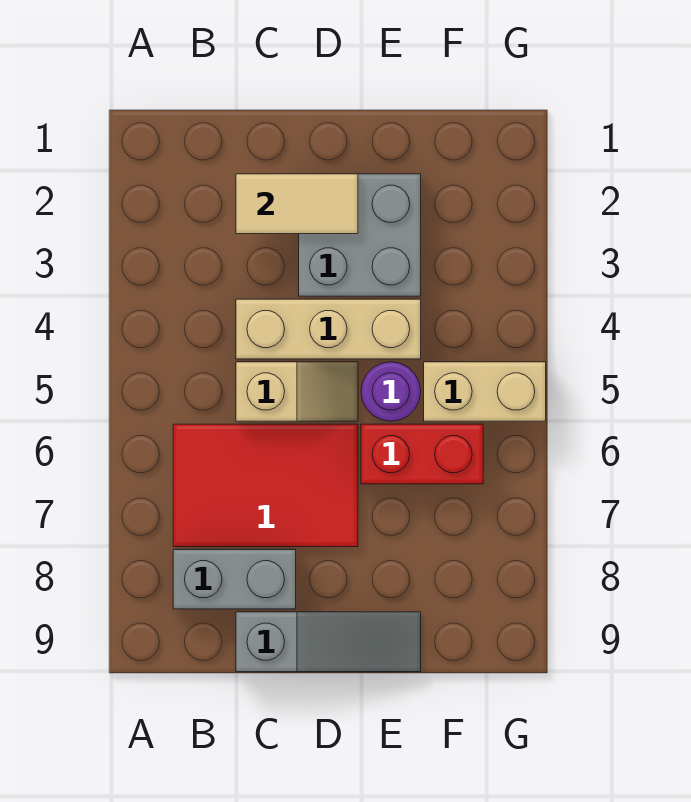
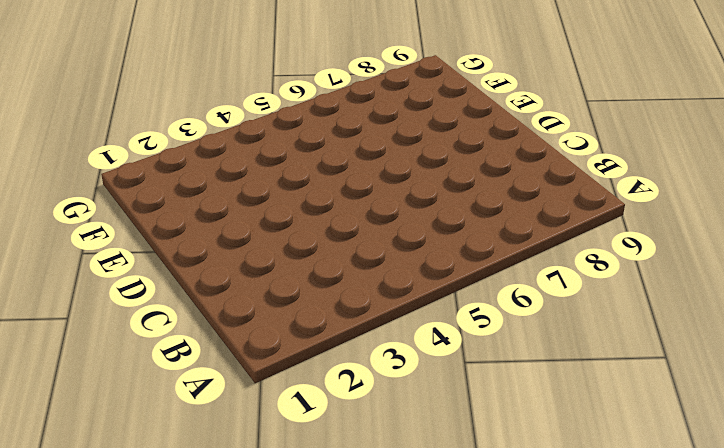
none -> red 2x3 tile [173,424,358,547]
none -> grey 1x2 brick [173,550,296,609]

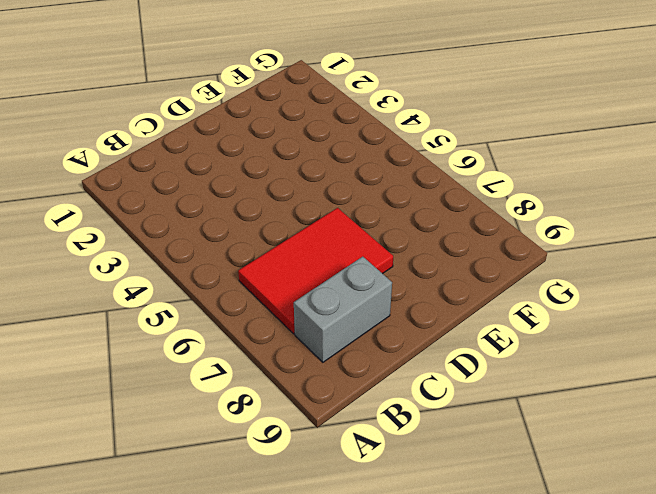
none -> tan 1x3 brick [236,299,421,359]
none -> tan 1x2 slope [236,362,358,421]

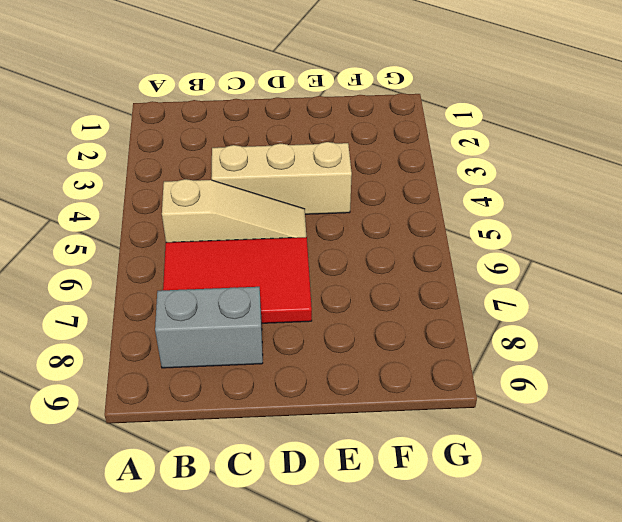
tan 1x3 slope [162,179,306,242] -> tan 1x2 slope [236,362,358,421]
none -> grey 1x3 slope [236,612,421,672]
none -> grey 2x2 brick [299,174,421,296]

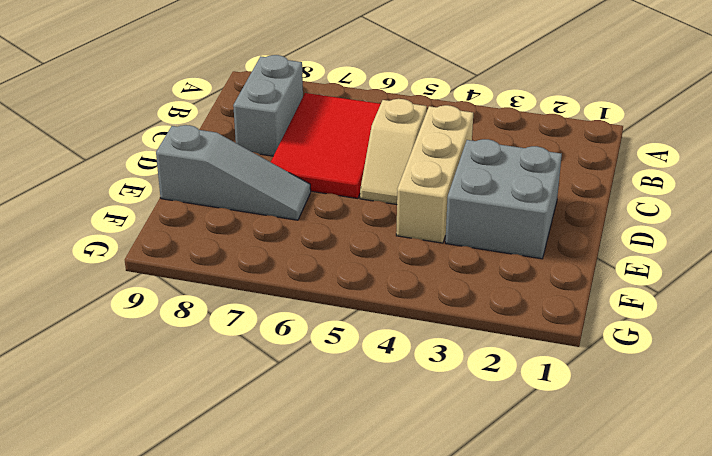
grey 1x3 slope [156,125,311,220] -> grey 1x3 slope turned to [236,612,421,672]
none -> purple 1x1 round brick [361,362,421,421]
none -> red 1x2 brick [361,424,483,484]

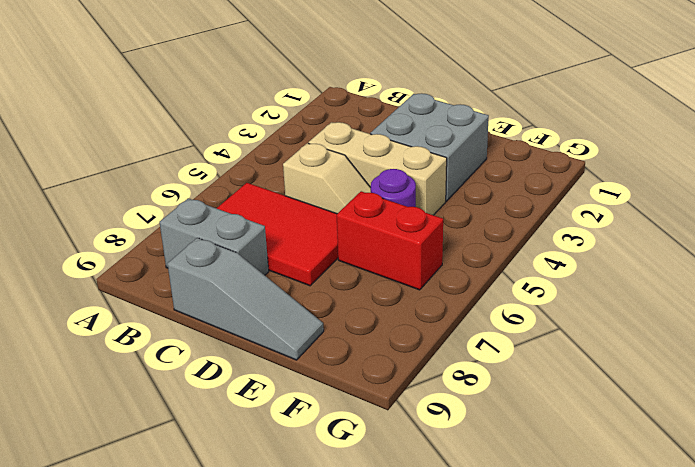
none -> tan 1x2 brick [424,362,546,421]
none -> tan 1x2 tile [236,174,358,234]

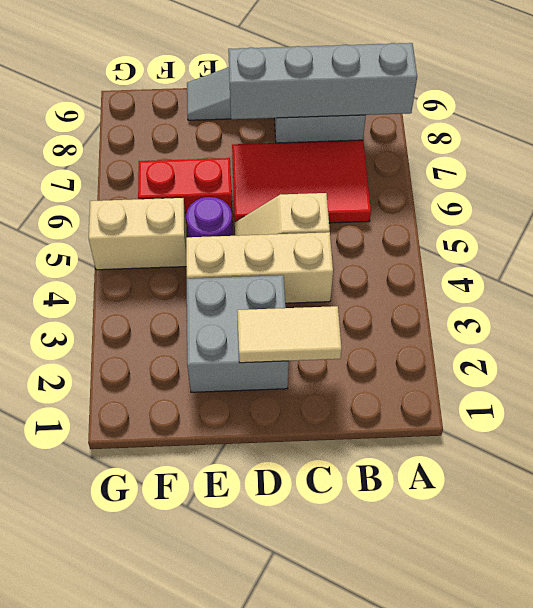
grey 1x4 brick [228,43,417,119] -> none

